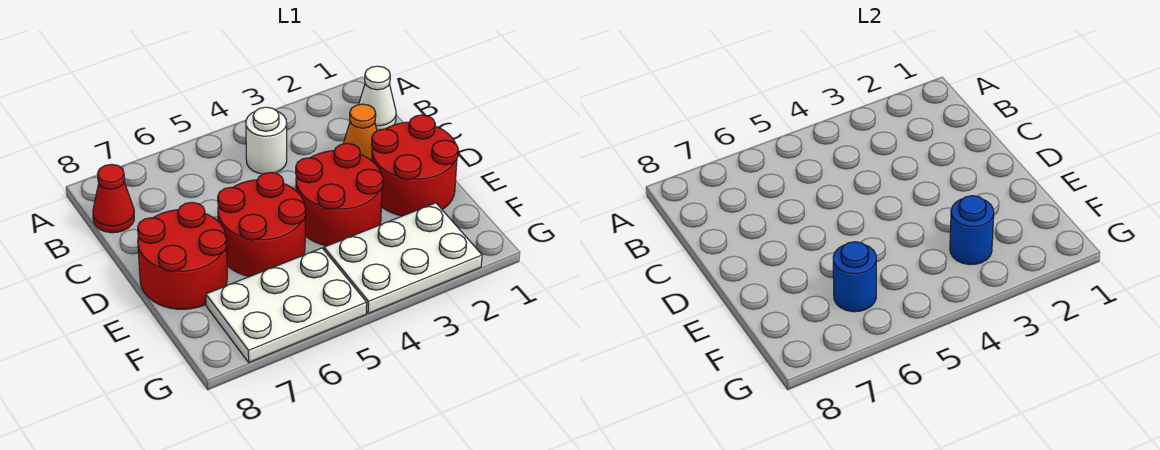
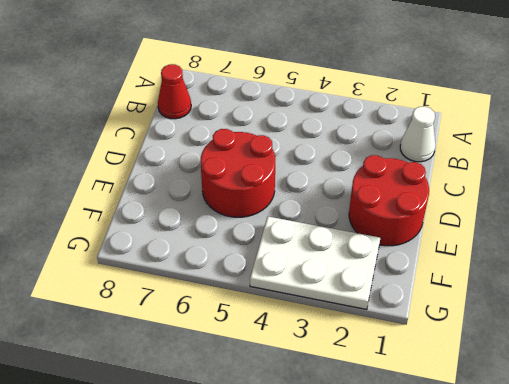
none -> white 1x1 round brick [246,107,287,174]
none -> orange 1x1 cone [343,104,377,161]
none -> red 2x2 round brick [296,143,383,246]

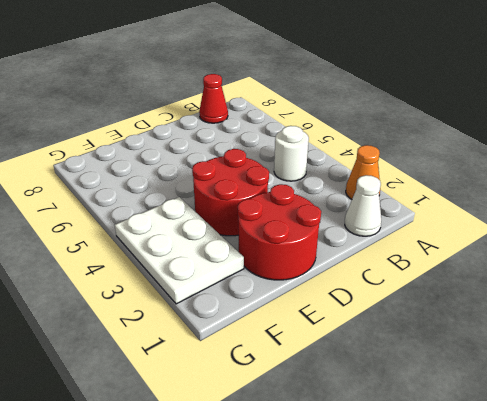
orange 1x1 cone [346,145,380,199] -> orange 1x1 cone moved to [343,104,377,161]
none -> red 2x2 round brick [218,173,306,277]
none -> red 2x2 round brick [138,202,227,309]
none -> white 2x3 plate [206,248,367,362]

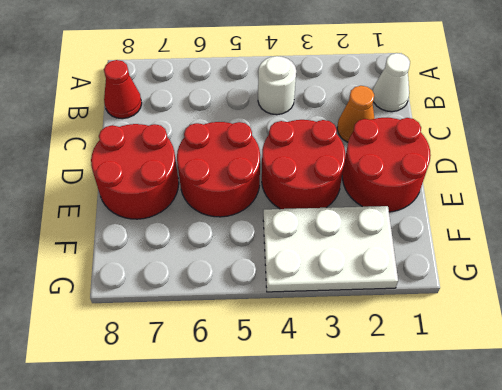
none -> white 2x3 plate [206,248,367,362]
none -> blue 1x1 round brick [950,196,994,265]
none -> blue 1x1 round brick [833,242,876,312]

